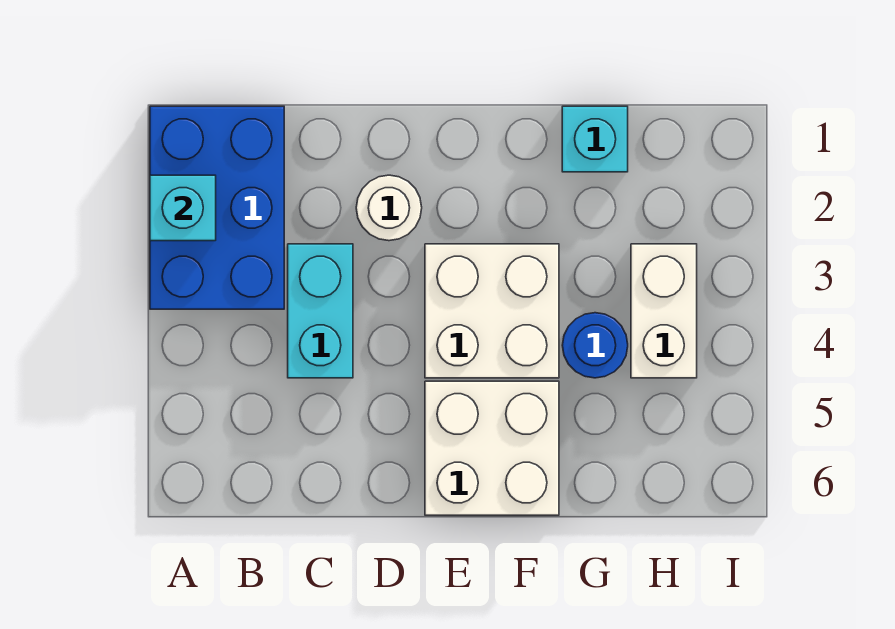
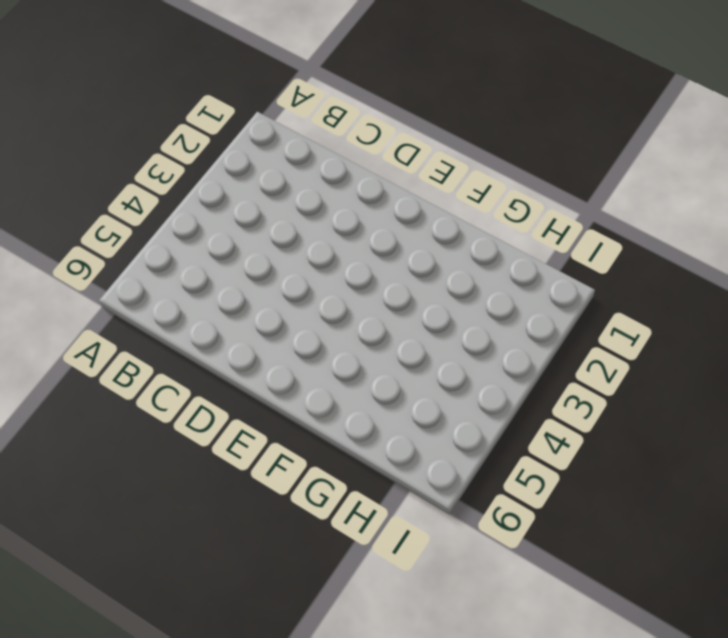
none -> blue 2x3 brick [150,106,284,309]
none -> cyan 1x2 brick [288,244,353,378]

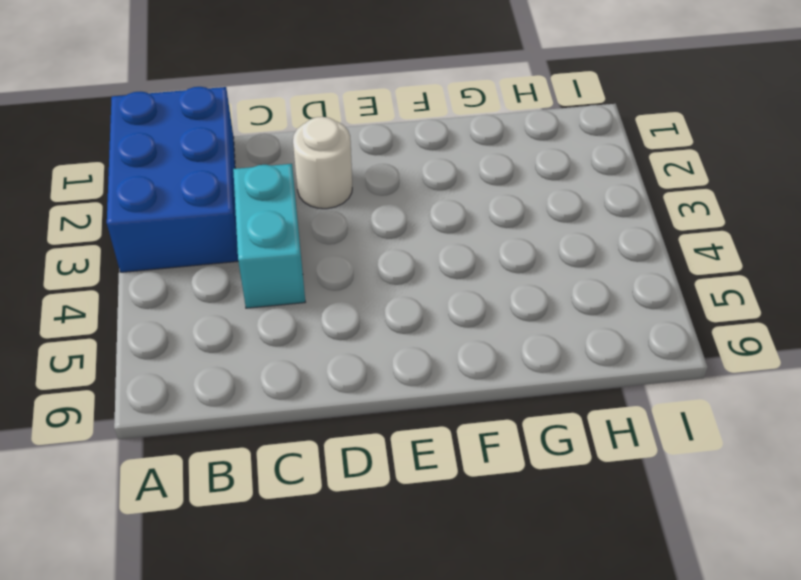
none -> white 2x2 brick [425,244,559,378]
none -> white 2x2 brick [425,381,559,515]

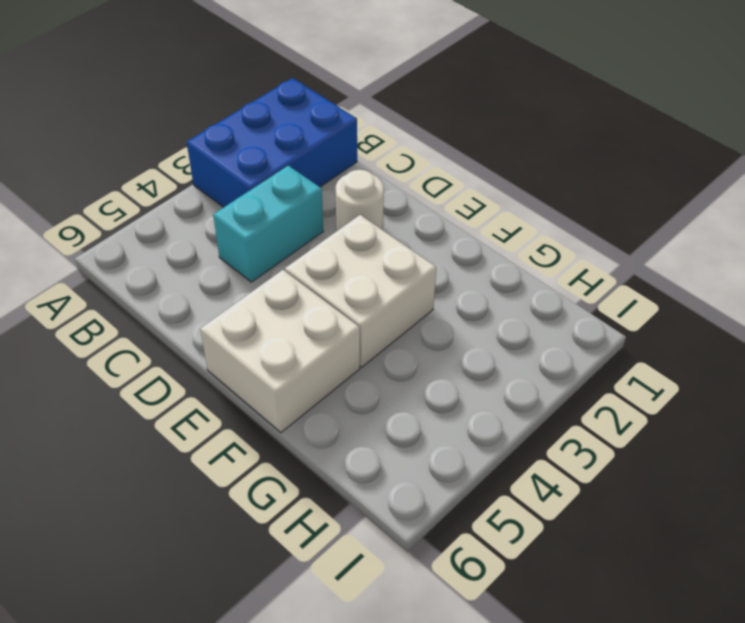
none -> cyan 1x1 brick [562,106,628,172]
none -> blue 1x1 round brick [562,313,628,378]

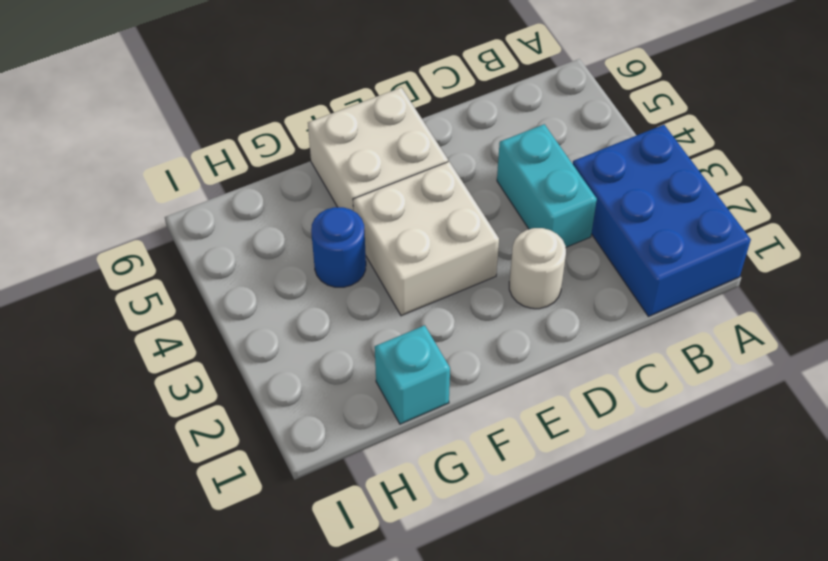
none -> white 1x2 brick [631,244,697,378]
none -> cyan 1x1 brick [150,175,216,241]

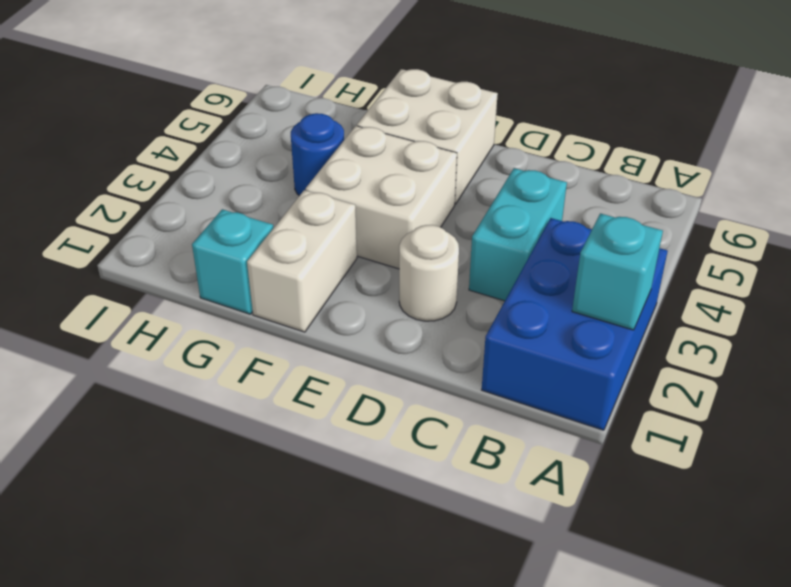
white 1x2 brick [247,190,357,332] -> white 1x2 brick moved to [631,244,697,378]

